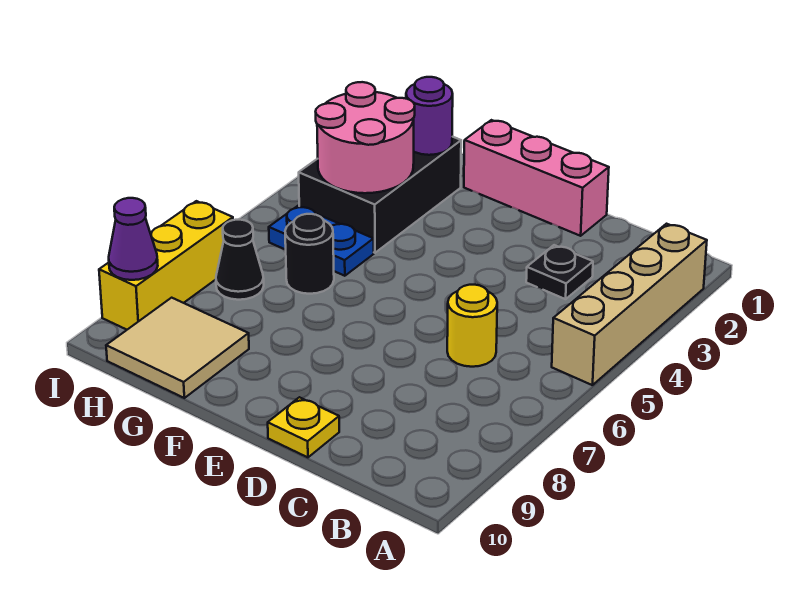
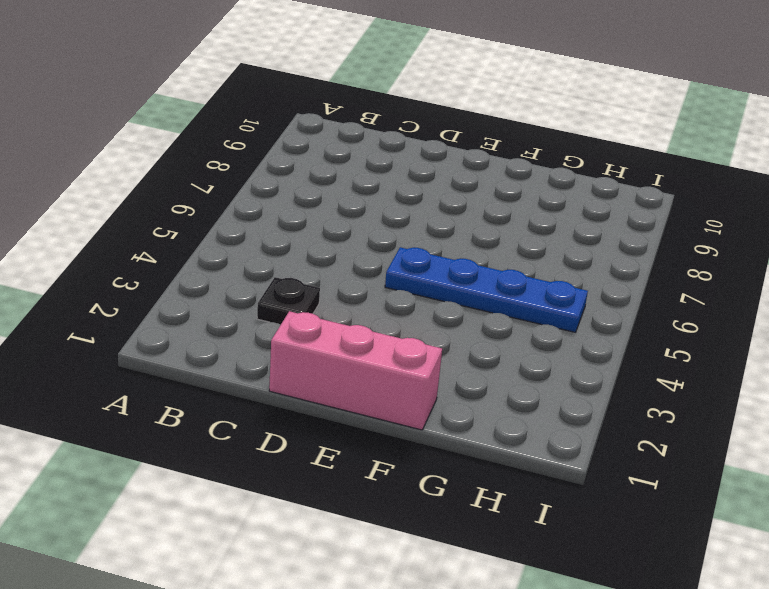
blue 1x4 plate [385,247,588,332] -> blue 1x2 plate [269,206,374,276]
none -> tan 1x4 brick [552,224,707,385]
none -> yellow 1x1 round brick [447,285,497,367]
none -> yellow 1x1 plate [268,397,339,457]

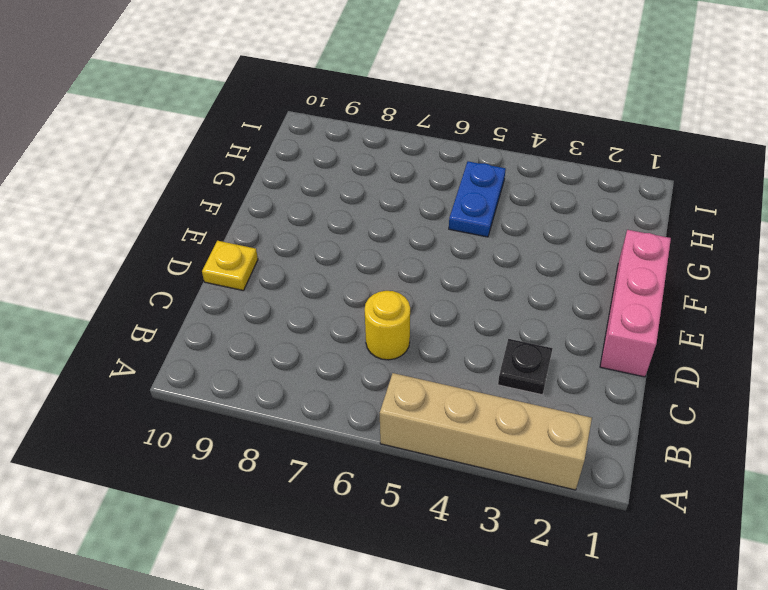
none -> black 2x3 brick [299,137,461,253]
none -> black 1x1 round brick [285,214,334,294]
none -> tan 2x2 tile [106,298,249,398]

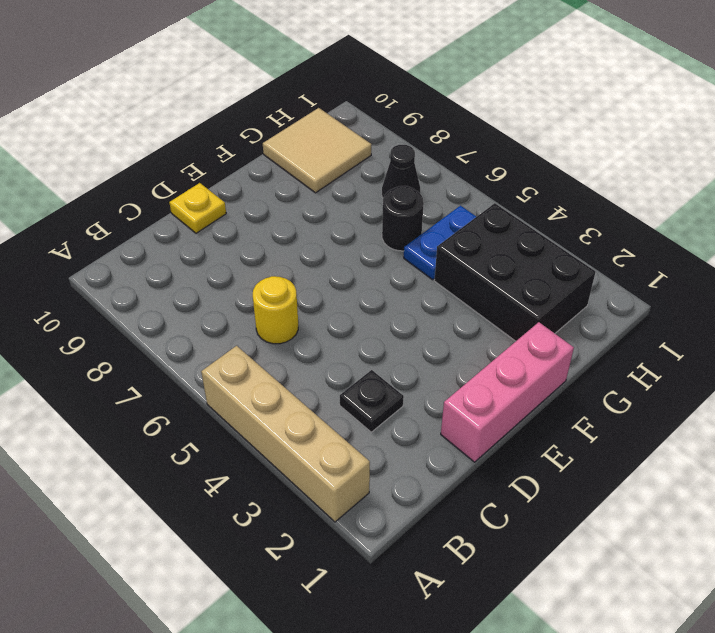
none -> yellow 1x3 brick [99,201,233,330]
none -> purple 1x1 round brick [406,77,453,155]
none -> pink 2x2 round brick [316,82,415,193]

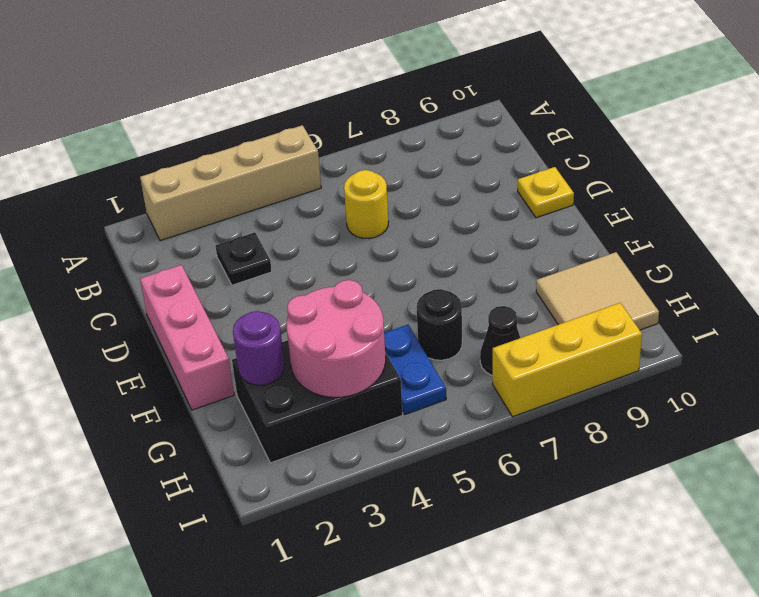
none -> purple 1x1 cone [109,198,158,280]

